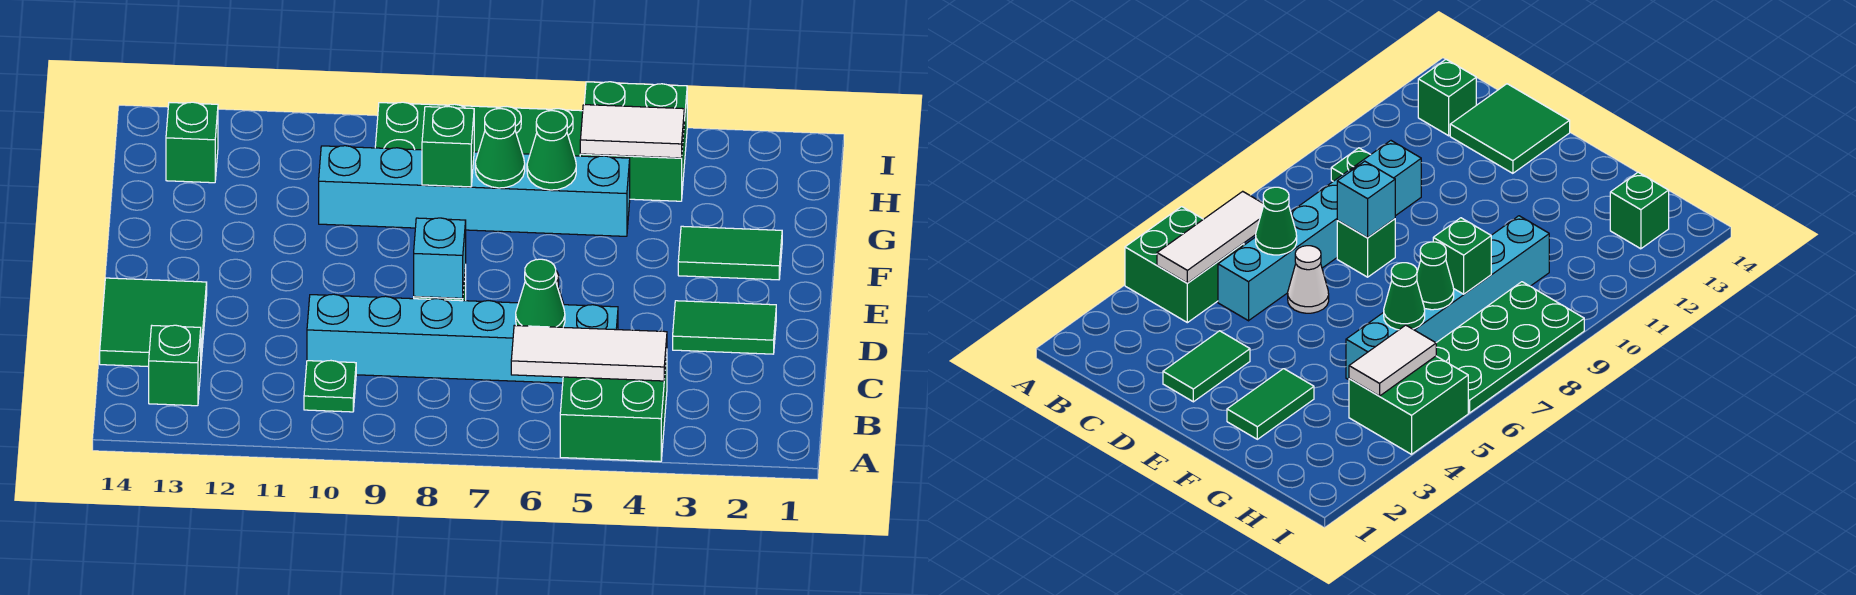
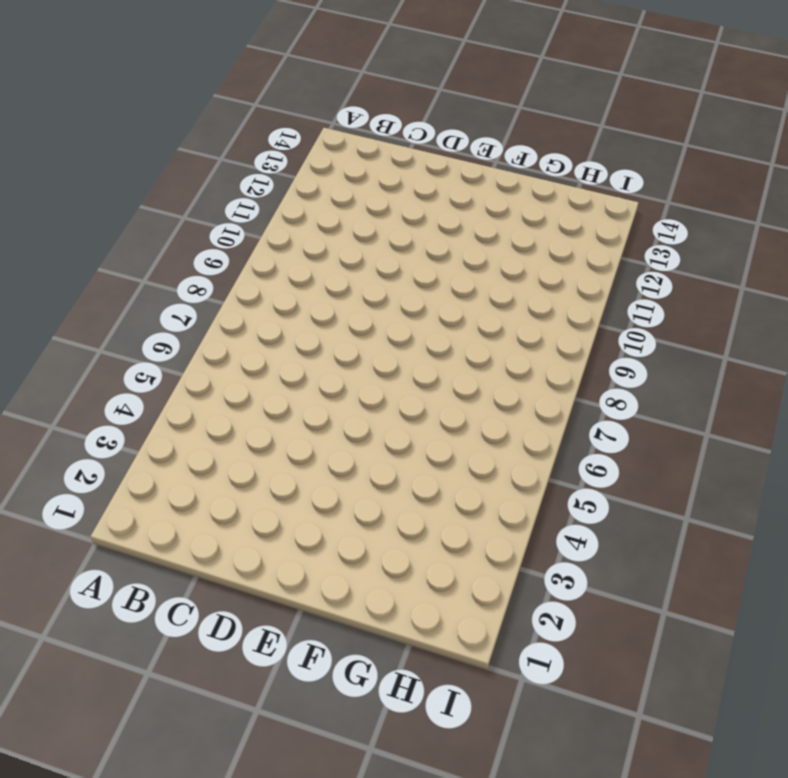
none -> green 2x2 brick [560,353,667,462]
none -> green 1x1 plate [304,361,356,412]
none -> green 1x1 brick [149,325,201,406]

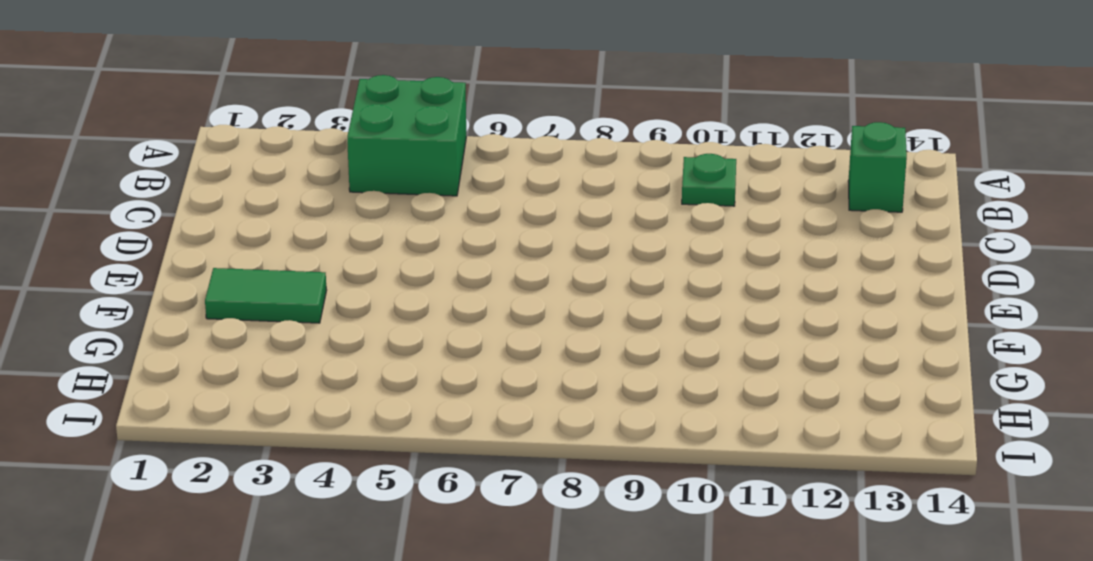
none -> cyan 1x6 brick [307,294,618,383]
none -> green 2x2 tile [100,278,207,367]
none -> green 1x2 tile [673,301,776,354]

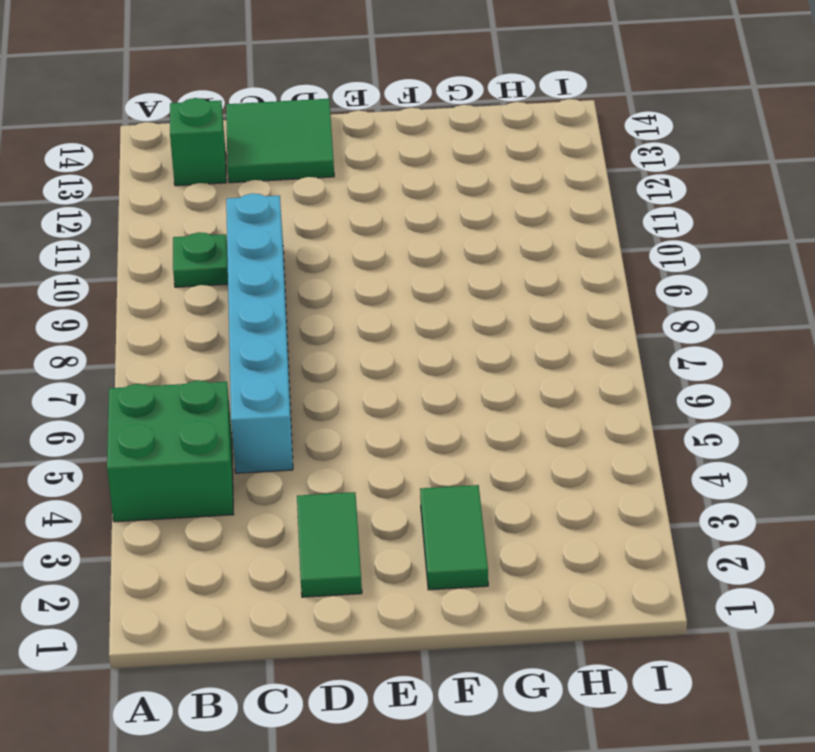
none -> white 1x1 cone [1288,246,1329,313]
none -> green 1x1 brick [1337,219,1395,277]
none -> cyan 1x6 brick [319,146,630,236]

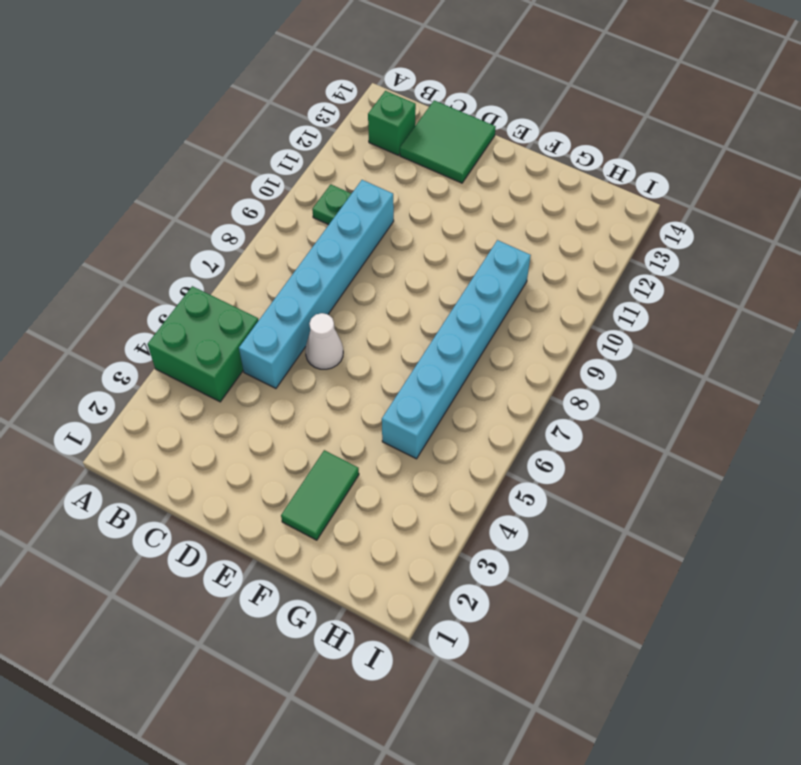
none -> green 1x2 tile [673,301,776,354]
none -> green 1x1 brick [1337,219,1395,277]
none -> green 2x2 brick [580,82,687,201]

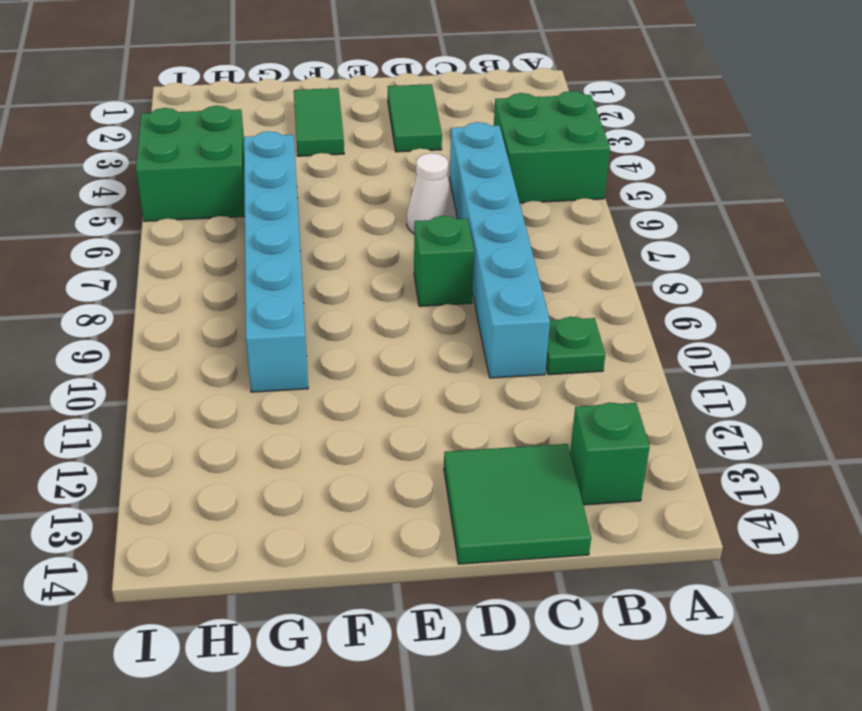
none -> green 2x4 plate [375,102,583,156]
none -> green 1x1 brick [166,102,218,183]
none -> white 1x3 tile [511,326,667,381]

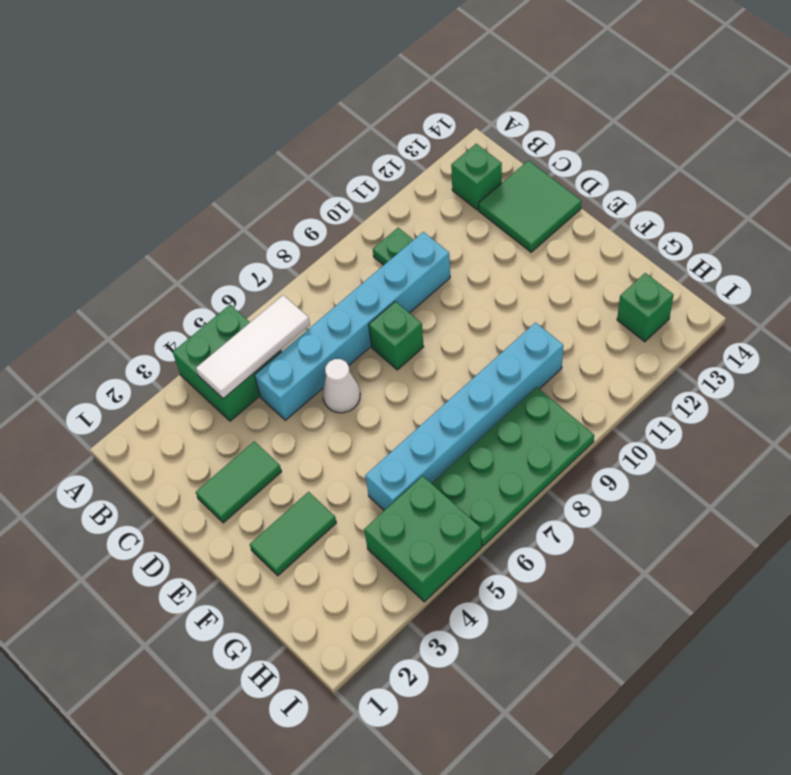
none -> green 1x1 cone [516,259,565,327]
none -> cyan 1x1 brick [414,218,466,298]
none -> green 1x1 cone [527,111,576,190]

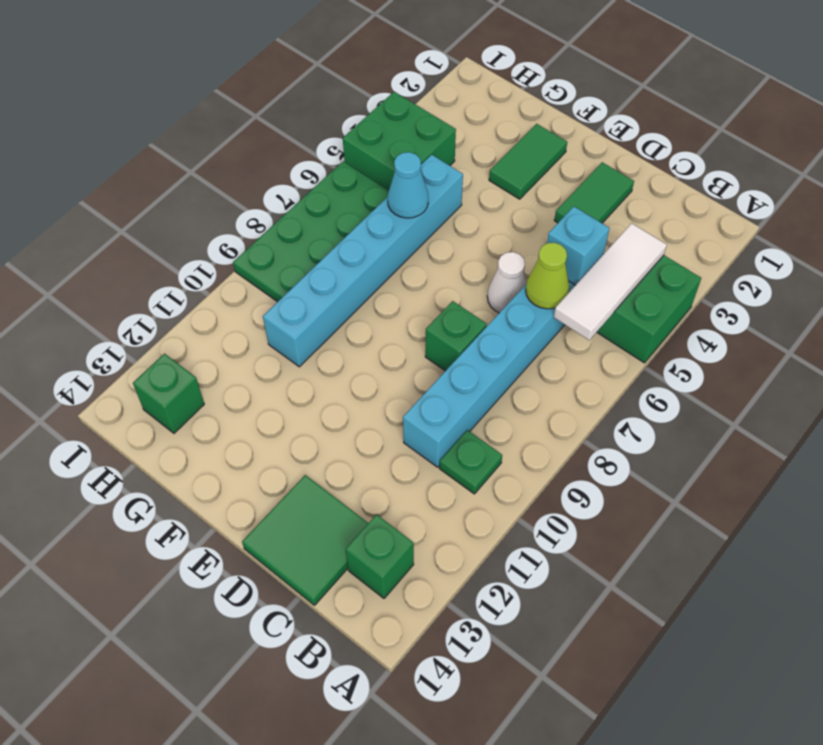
cyan 1x1 brick [547,207,609,285] -> cyan 1x1 brick moved to [414,218,466,298]
lime 1x1 cone [526,243,569,309] -> green 1x1 cone [516,259,565,327]
cyan 1x1 cone [388,152,428,218] -> green 1x1 cone [527,111,576,190]
none -> green 1x1 cone [475,109,525,188]
none -> green 1x1 brick [422,107,474,187]
none -> white 1x2 tile [580,105,684,158]

